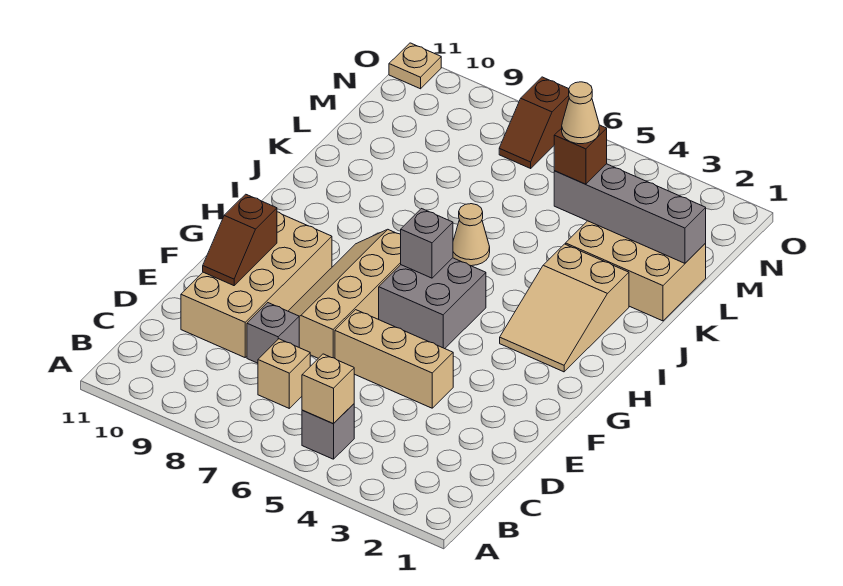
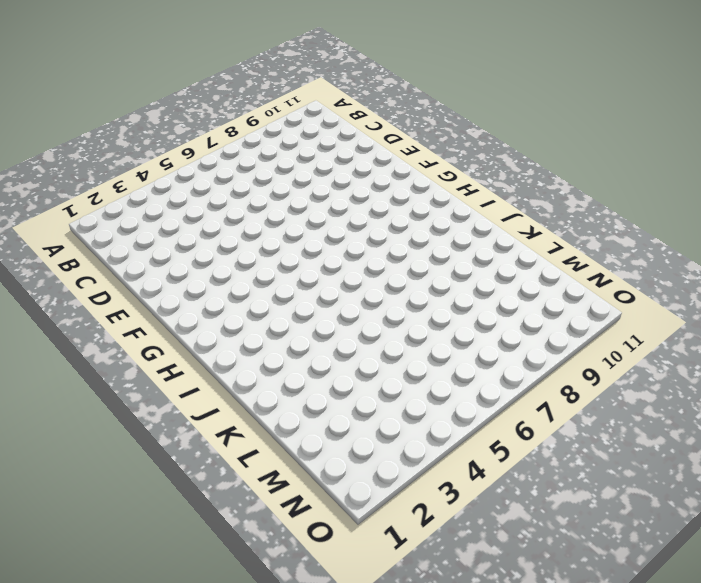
none -> grey 1x1 brick [302,404,354,459]
none -> tan 1x1 brick [258,339,310,408]
none -> grey 1x1 brick [247,303,299,363]

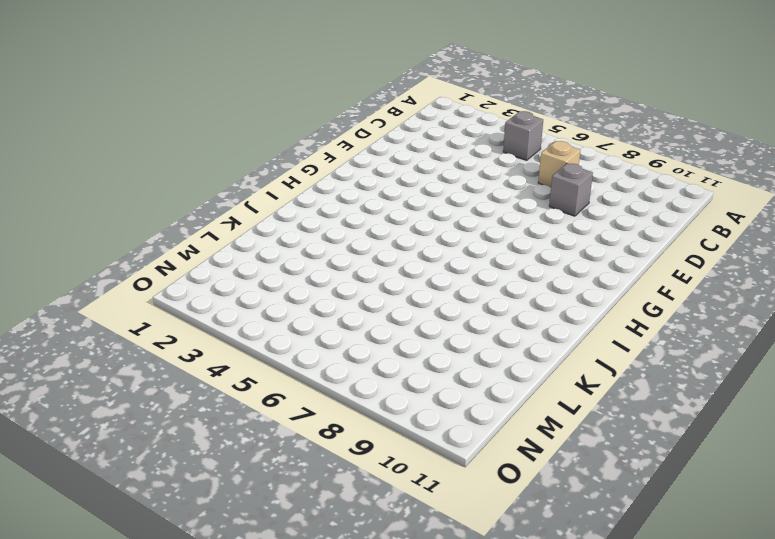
none -> tan 2x4 brick [181,212,332,357]
none -> tan 1x3 brick [335,310,453,408]
none -> tan 2x4 slope [288,230,401,358]

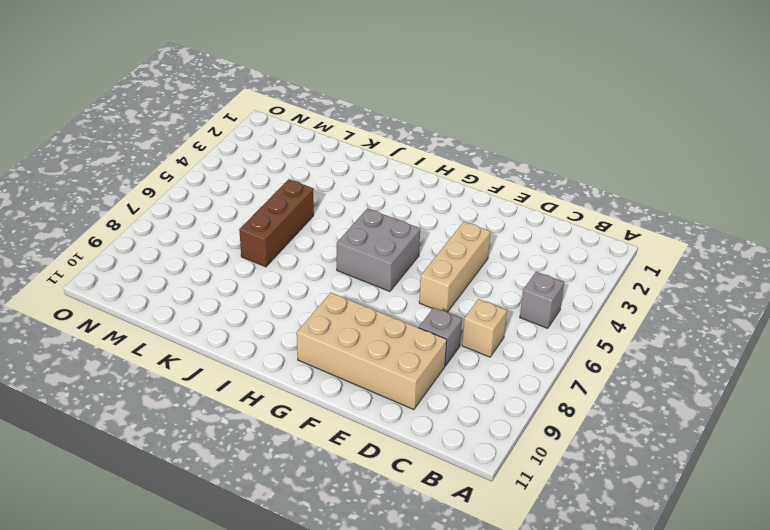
brown 1x3 brick [239,179,314,267] -> none
none -> tan 2x4 slope [288,230,401,358]
none -> tan 2x3 slope [500,244,629,372]
none -> tan 1x1 cone [453,204,490,266]

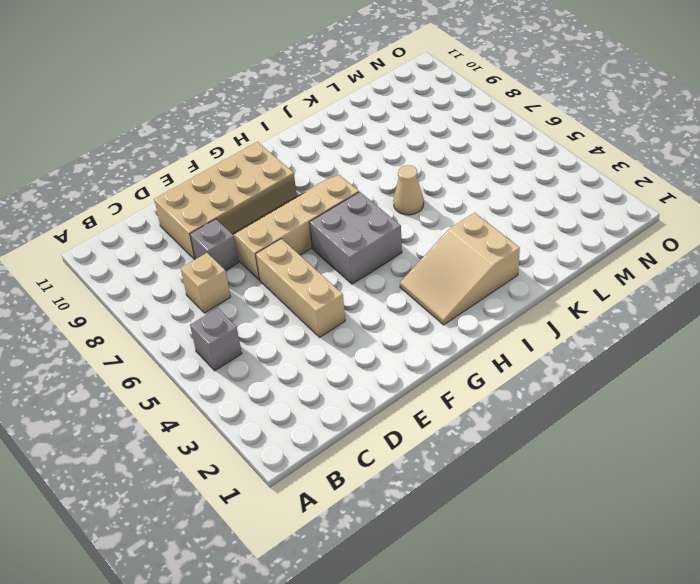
none -> tan 2x3 brick [566,221,706,321]
none -> brown 1x2 slope [499,77,569,168]
none -> tan 1x1 plate [389,43,441,89]

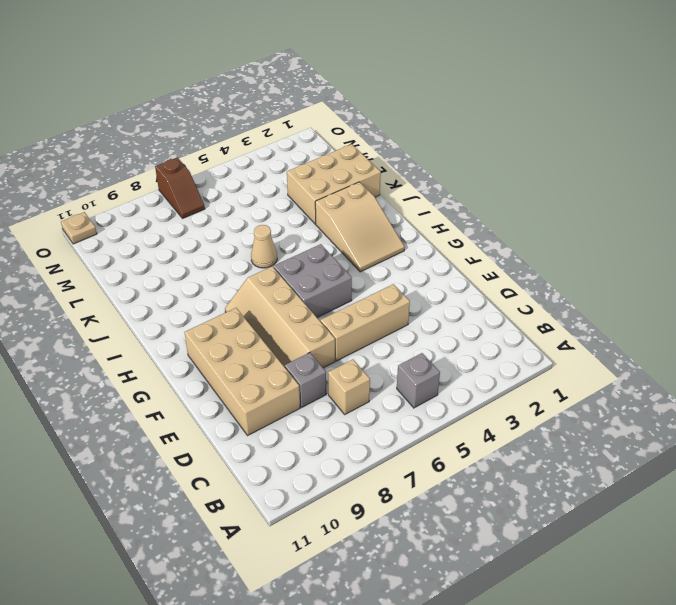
none -> tan 1x1 brick [302,354,354,424]
none -> brown 1x2 slope [203,194,277,286]
none -> grey 1x1 brick [401,209,453,278]

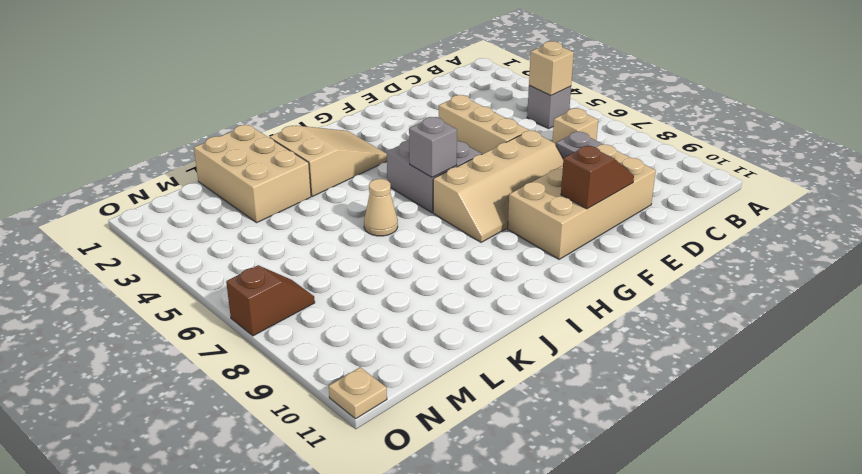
none -> grey 1x4 brick [554,164,706,263]
none -> brown 1x1 brick [554,125,607,184]
none -> tan 1x1 cone [562,82,599,144]

